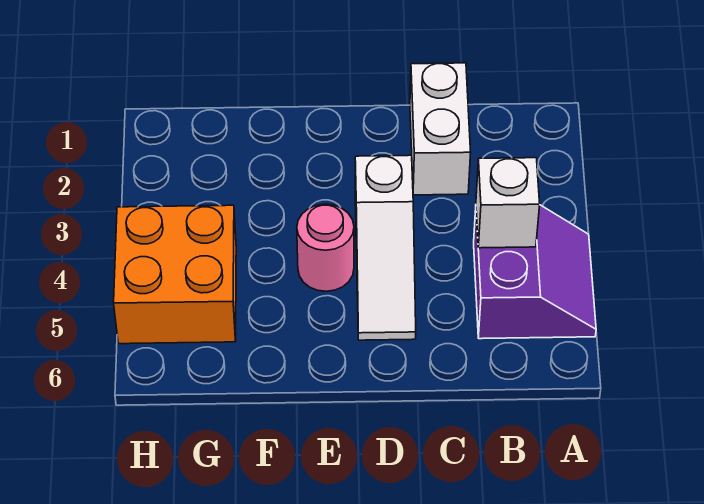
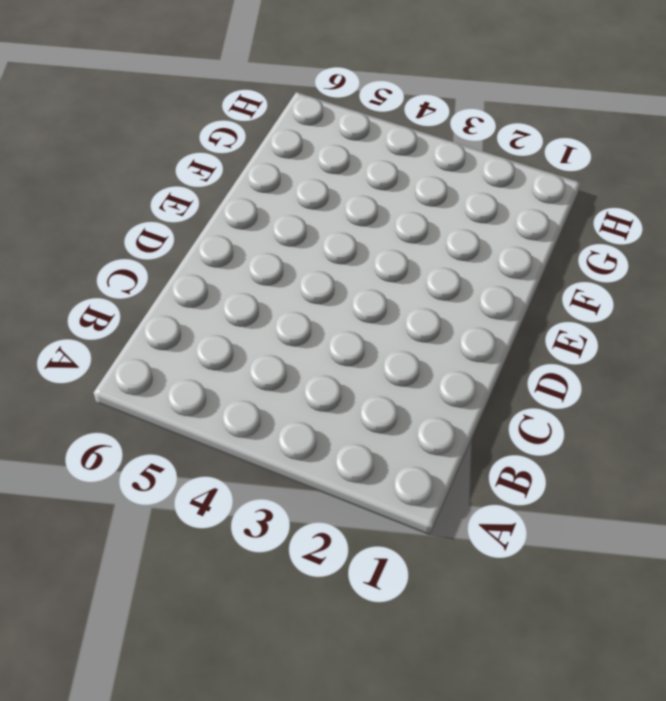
none -> purple 2x2 slope [474,205,596,339]
none -> white 1x2 brick [410,63,471,195]

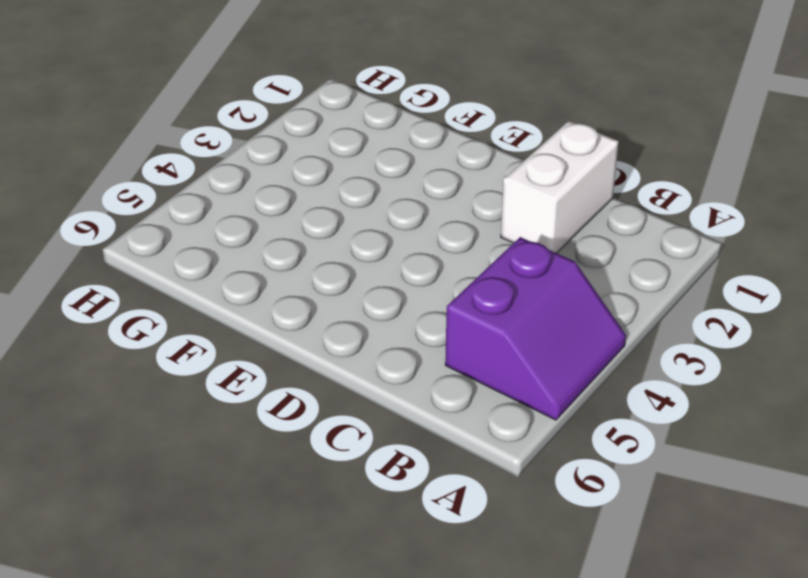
none -> white 1x3 slope [355,155,416,340]
none -> pink 1x1 round brick [297,204,354,291]

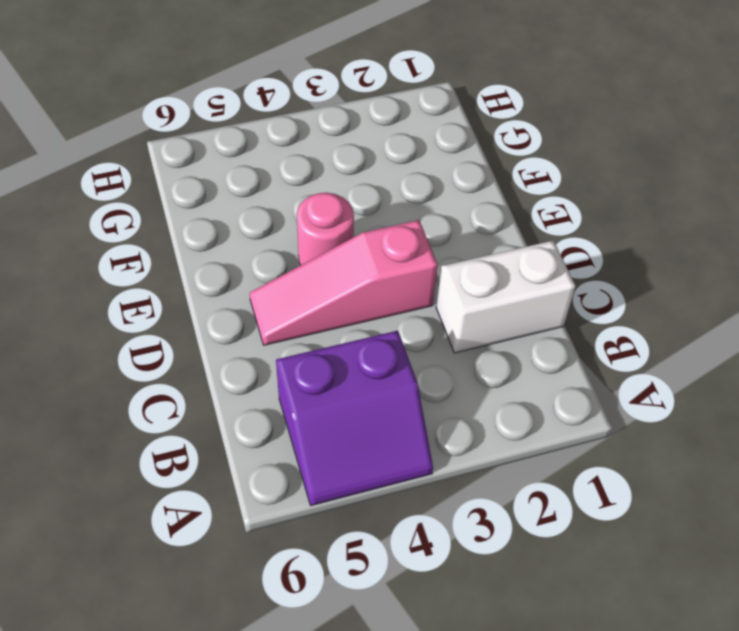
pink 1x3 slope [250,220,438,345] -> white 1x3 slope [355,155,416,340]
none -> orange 2x2 brick [114,205,236,344]
none -> white 1x1 brick [476,158,540,248]

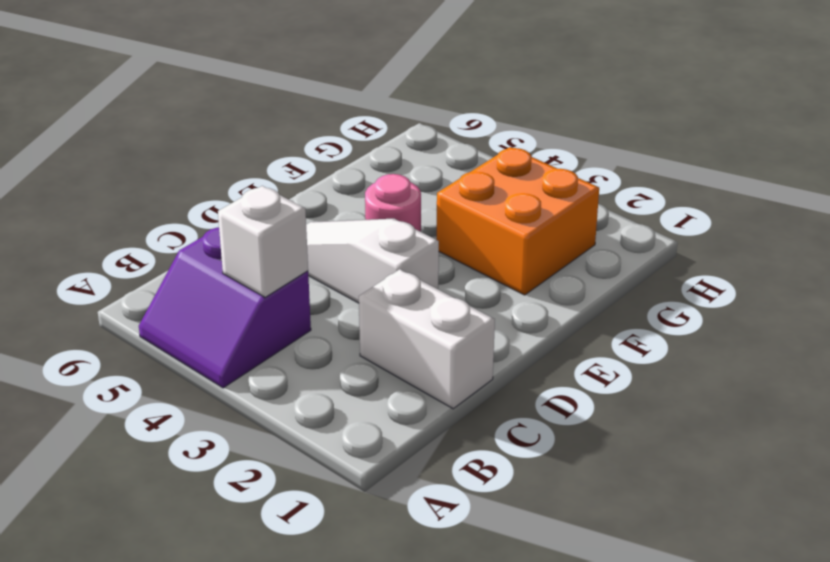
orange 2x2 brick [436,147,599,295] -> orange 2x2 brick moved to [114,205,236,344]

